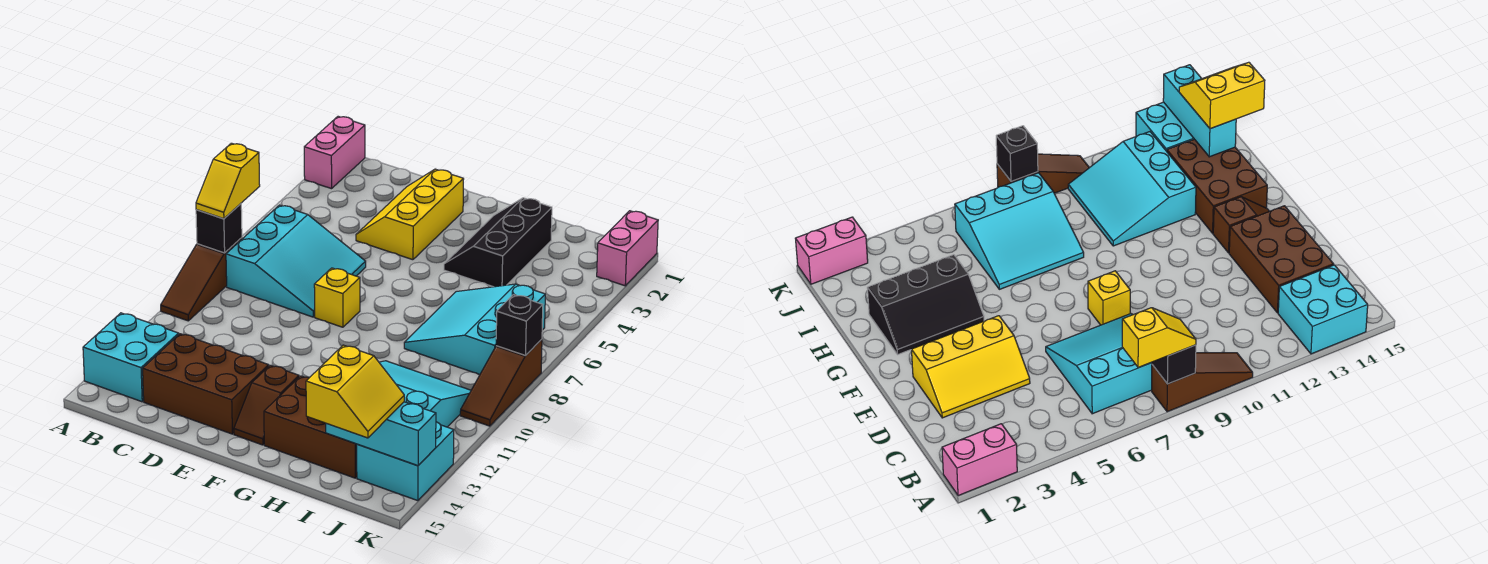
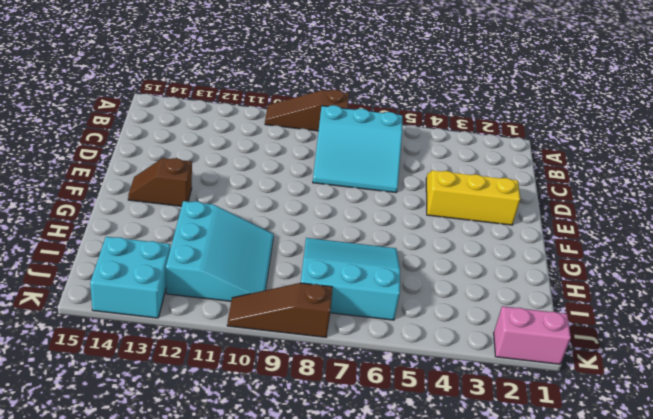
none -> pink 1x2 brick [304,117,365,189]
none -> cyan 2x2 brick [83,313,179,402]
none -> brown 2x3 brick [143,334,269,434]

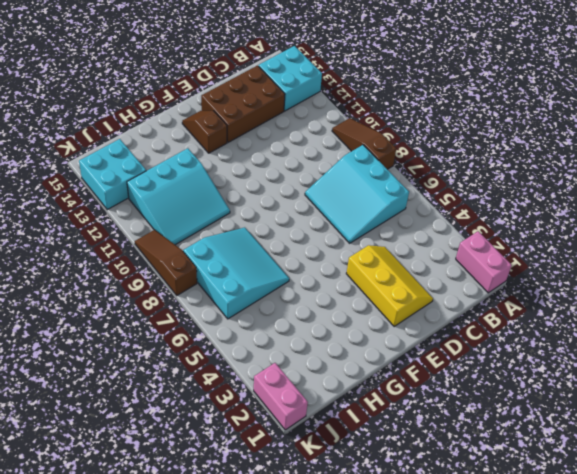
none -> yellow 1x1 brick [314,268,360,327]
none -> black 2x3 slope [444,198,552,287]
none -> brown 2x3 brick [264,376,357,478]

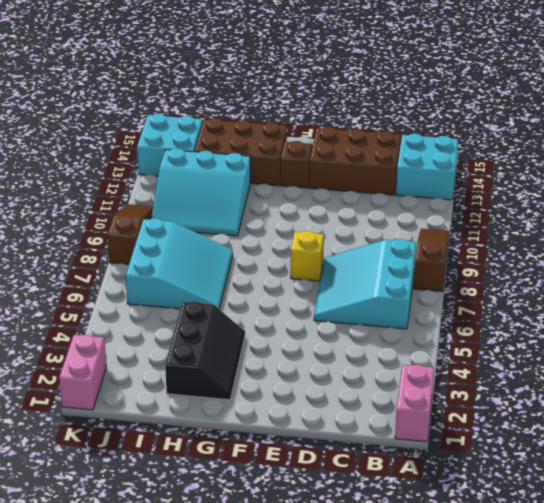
none -> yellow 2x3 slope [356,169,464,260]
none -> black 1x1 brick [196,204,242,253]
none -> cyan 1x3 brick [326,402,436,466]

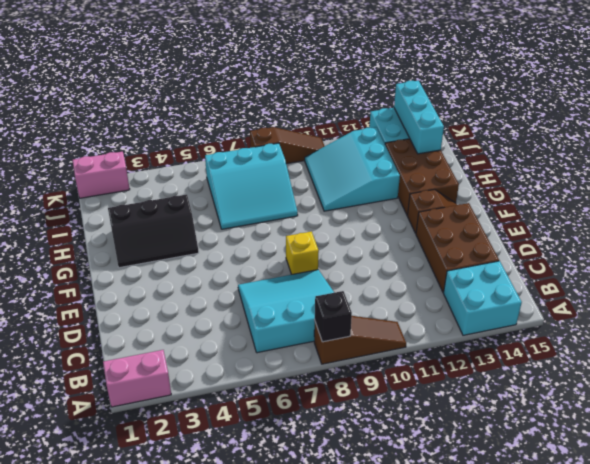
none -> yellow 2x3 slope [356,169,464,260]
none -> black 1x1 brick [496,295,543,356]
none -> yellow 1x2 slope [196,143,260,219]

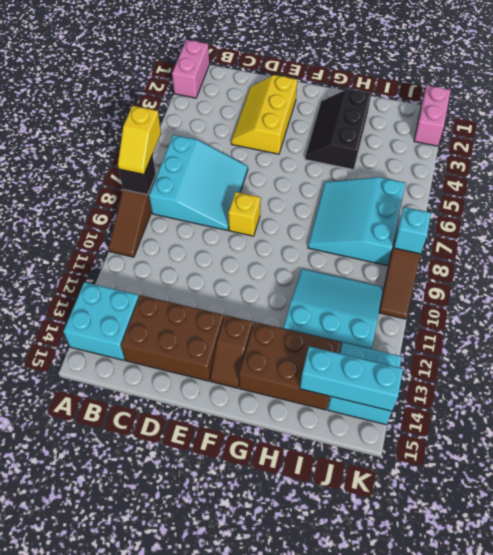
cyan 1x1 brick [394,207,431,254] -> black 1x1 brick [496,295,543,356]
none -> yellow 2x2 slope [306,345,404,438]

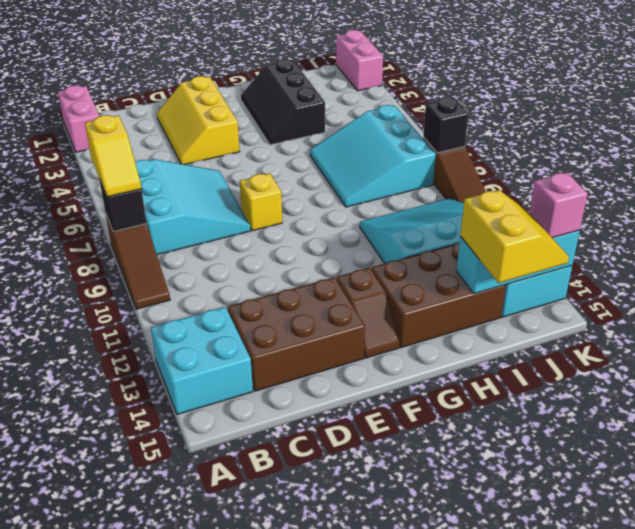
pink 1x1 brick [529,172,588,238] -> none

